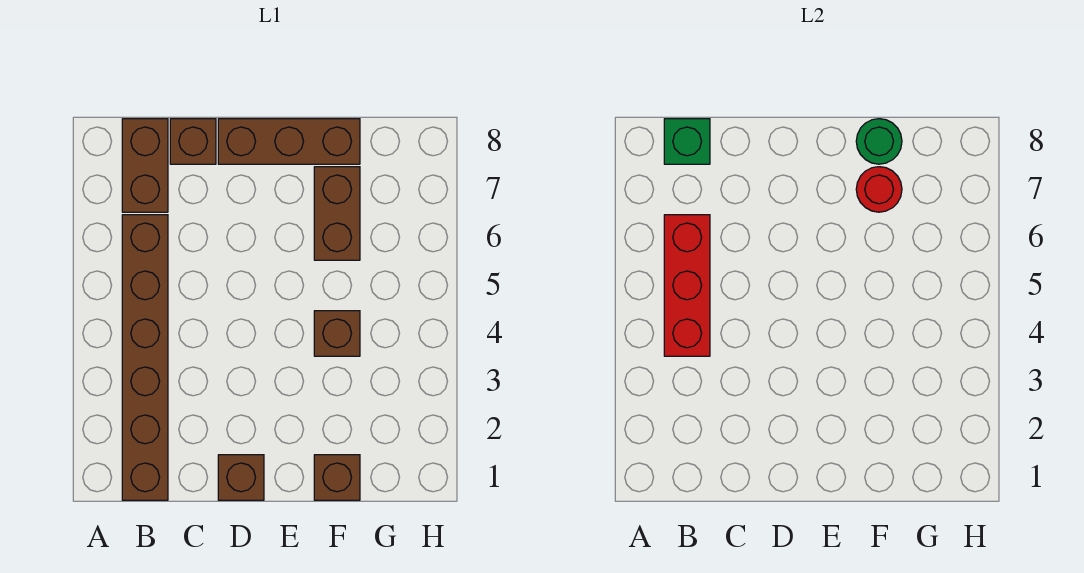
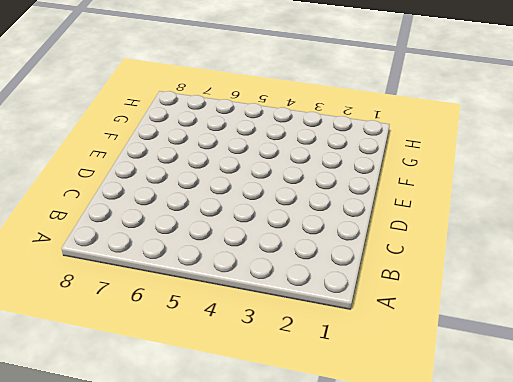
none -> brown 1x6 brick [122,215,168,500]
none -> brown 1x2 brick [122,119,168,212]
none -> brown 1x1 brick [170,119,216,164]

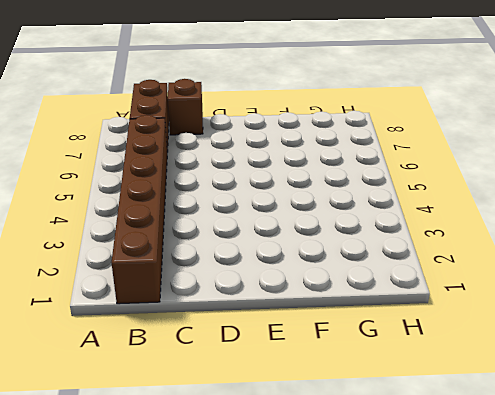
none -> brown 1x1 brick [218,455,264,500]
none -> brown 1x3 brick [218,119,360,164]
none -> brown 1x1 brick [314,455,360,500]

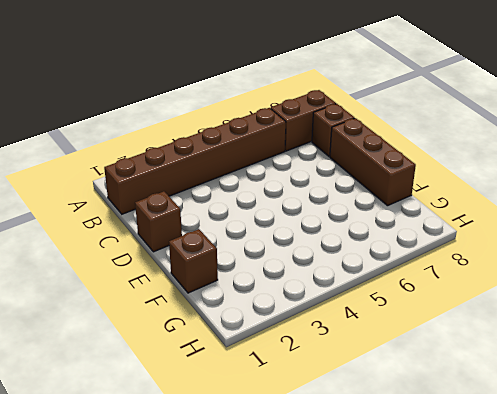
none -> brown 1x1 brick [314,311,360,356]
none -> brown 1x2 brick [314,167,360,260]
none -> red 1x3 brick [664,215,710,356]

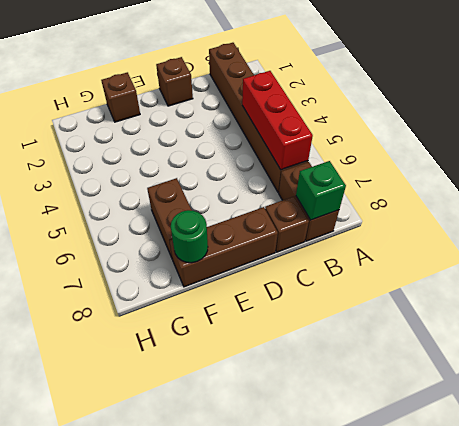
none -> brown 1x1 brick [314,311,360,356]
none -> red 1x1 round brick [856,167,902,212]

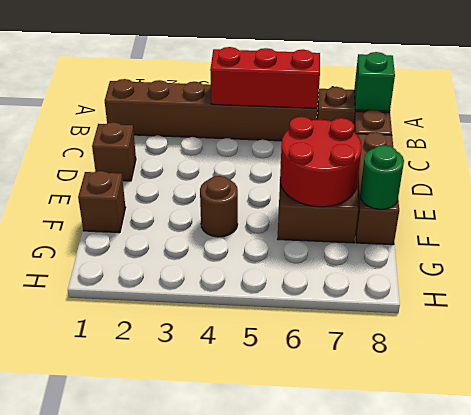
red 2x2 round brick [280,117,361,207] -> red 1x1 round brick [856,167,902,212]
brown 1x1 round brick [200,176,238,237] -> brown 1x1 brick [314,311,360,356]

